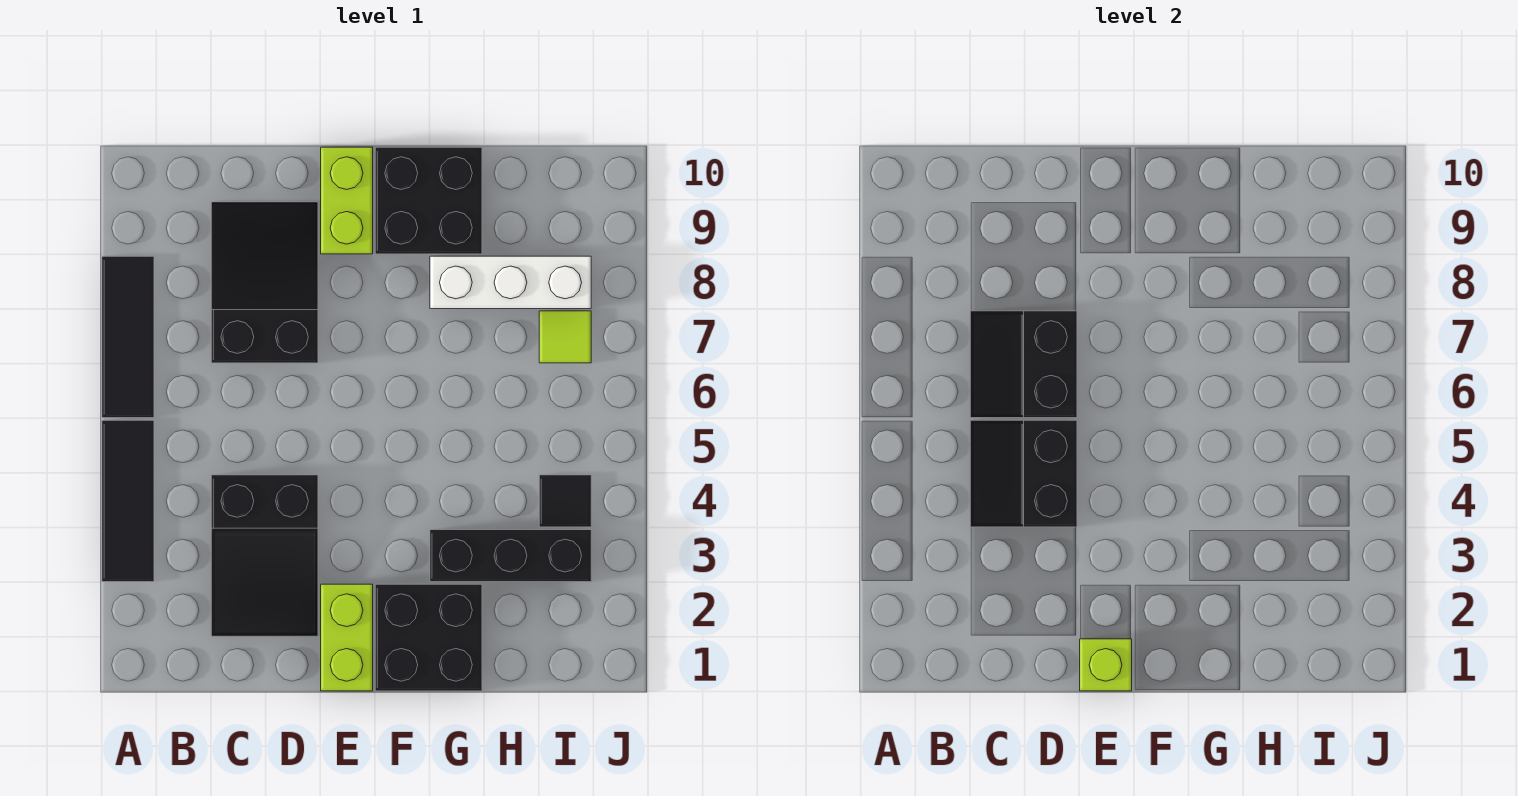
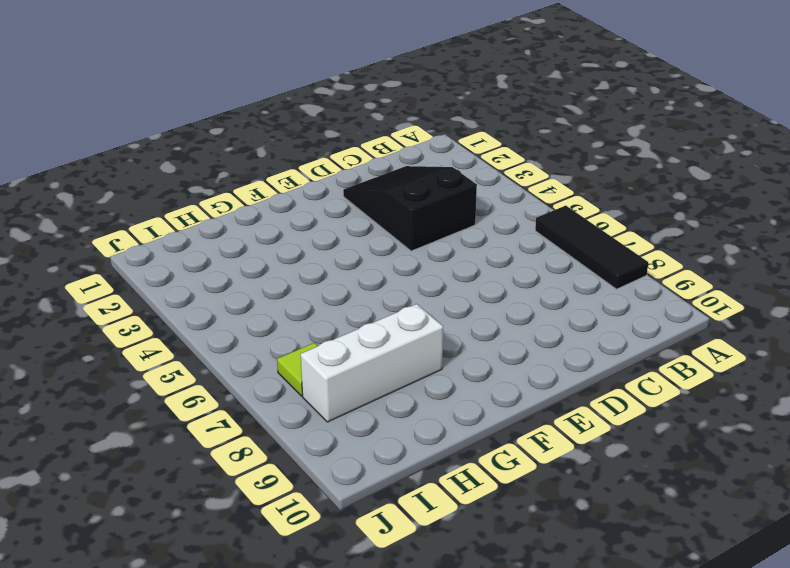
none -> black 1x3 tile [102,420,154,582]
none -> black 2x3 slope [211,202,318,363]
none -> lime 1x2 brick [321,584,373,691]

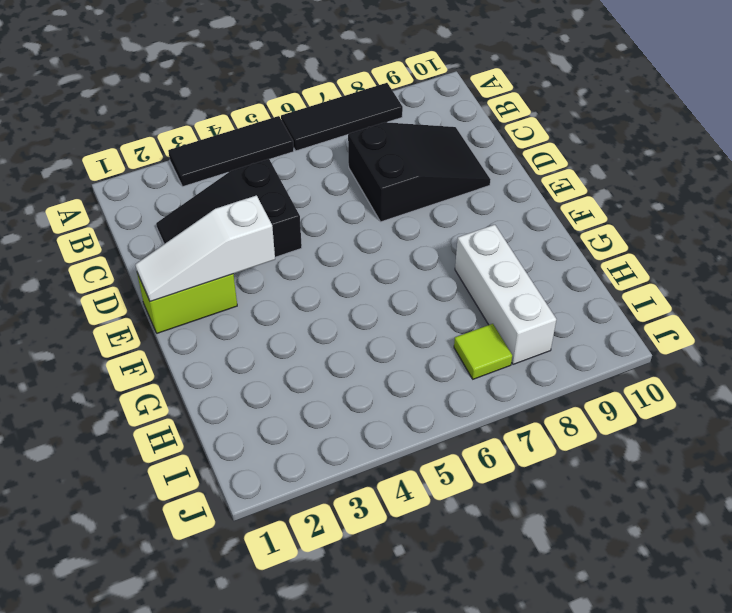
white 1x3 slope [135,195,275,302] -> lime 1x1 brick [1080,639,1132,691]
none -> lime 1x2 brick [321,147,373,254]
none -> black 2x2 brick [375,584,482,691]
none -> black 2x2 brick [375,147,482,254]

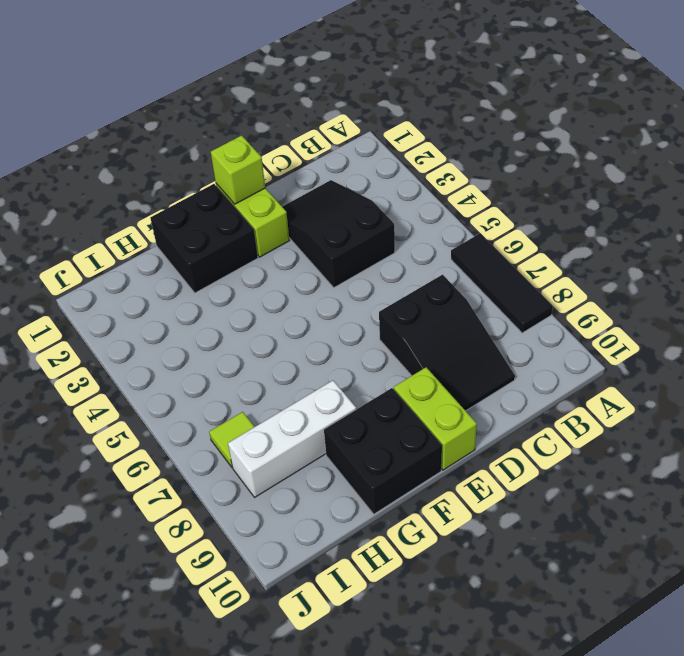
none -> black 1x3 tile [102,420,154,582]
none -> black 1x3 brick [430,530,591,582]
none -> black 1x1 tile [539,475,591,527]

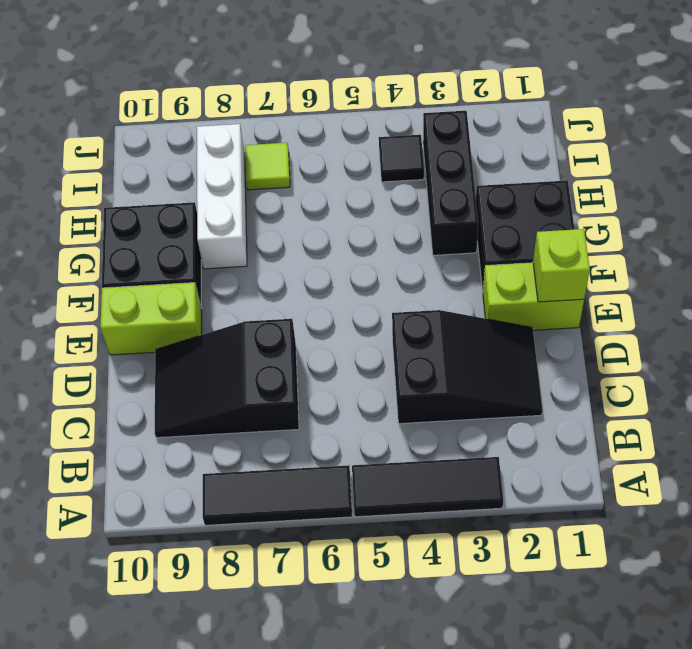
none -> black 2x2 slope [970,420,1077,527]
none -> black 2x2 slope [970,311,1077,418]

